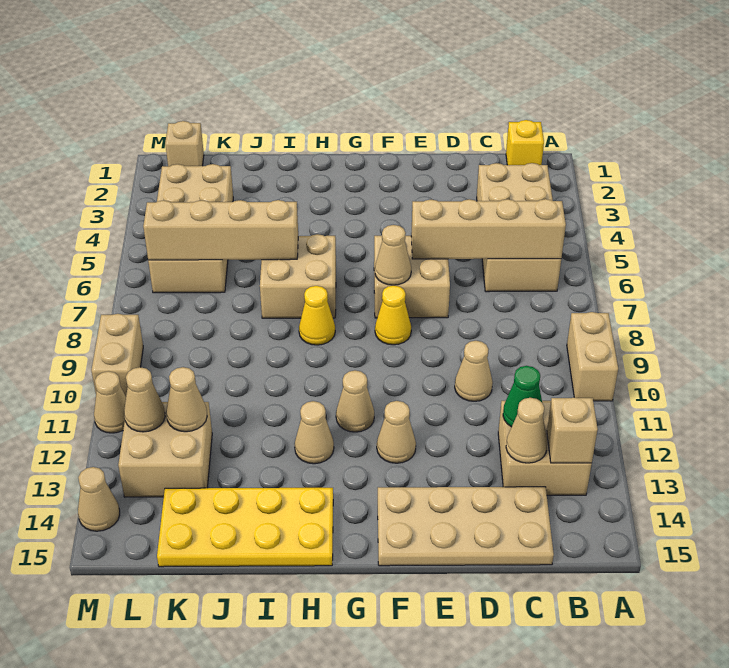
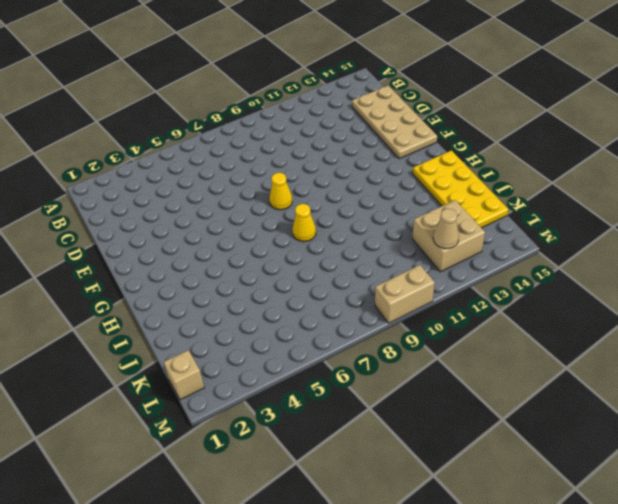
none -> tan 1x2 brick [567,312,618,401]
none -> yellow 1x1 brick [506,120,544,165]
none -> tan 2x4 brick [477,163,561,292]

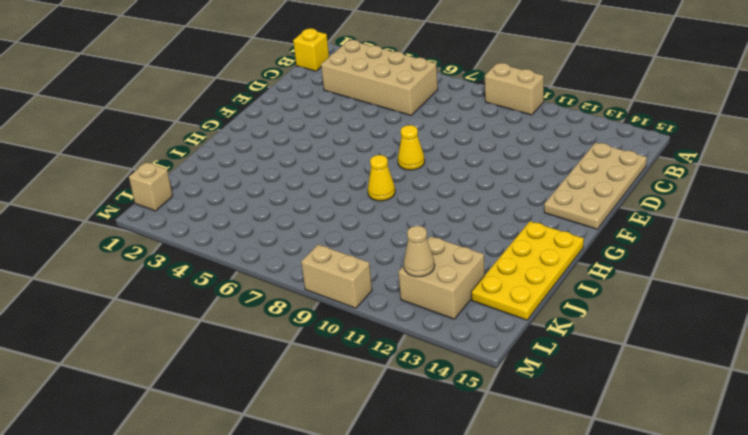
none -> tan 2x2 brick [498,401,592,495]
none -> tan 1x1 cone [455,341,493,401]
none -> tan 2x2 brick [374,236,450,318]

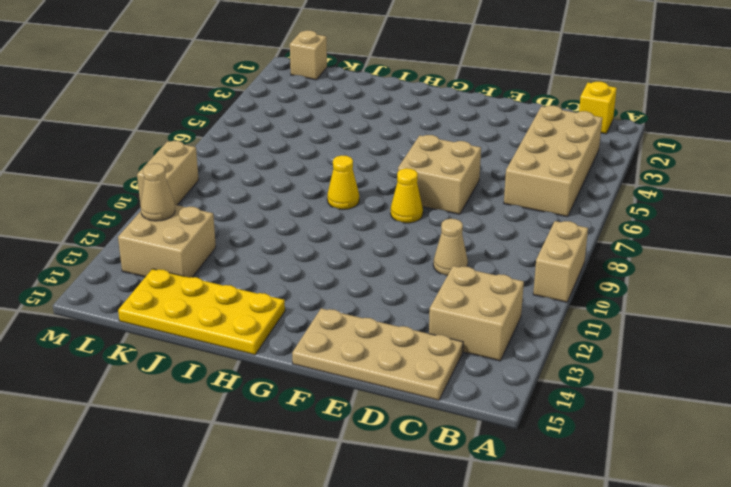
none -> tan 1x1 cone [377,401,416,463]
none -> tan 1x1 cone [336,370,374,432]
none -> tan 2x2 brick [260,234,336,318]

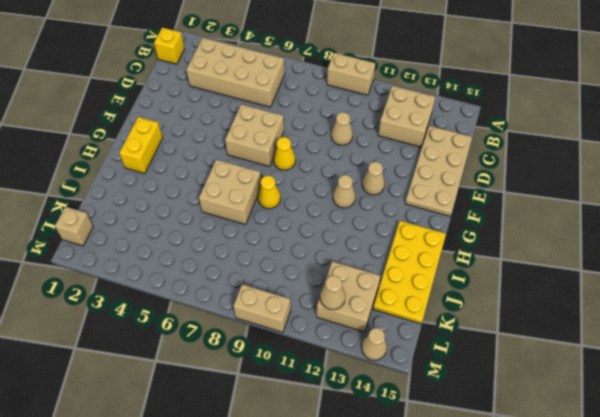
yellow 1x2 brick [119,117,163,174] -> none
none -> tan 1x1 cone [295,401,334,464]
none -> tan 2x4 brick [148,164,233,293]
none -> tan 1x1 cone [94,371,126,433]

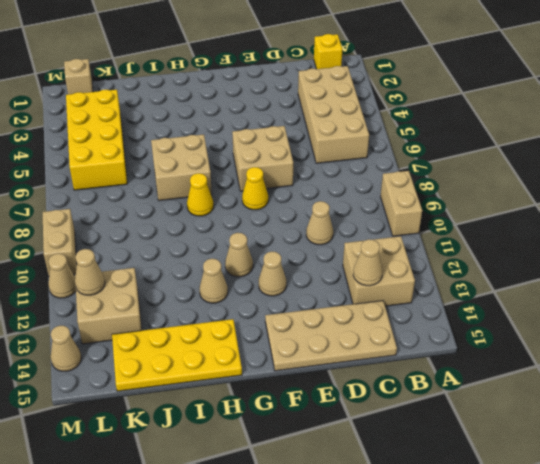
yellow 2x4 brick [66,90,127,190] -> tan 2x4 brick [148,164,233,293]
none -> tan 1x4 brick [411,199,566,259]
none -> tan 1x1 brick [547,398,598,463]
none -> green 1x1 cone [503,366,542,427]

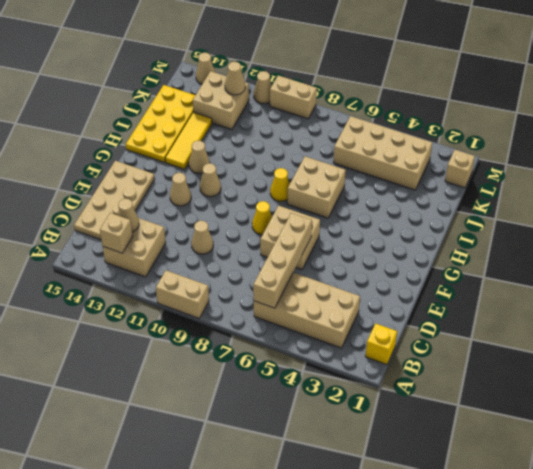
yellow 1x3 tile [165,112,212,169] -> none
none -> green 1x1 cone [503,366,542,427]
none -> tan 1x1 cone [375,225,411,285]
none -> tan 1x4 brick [143,200,298,260]

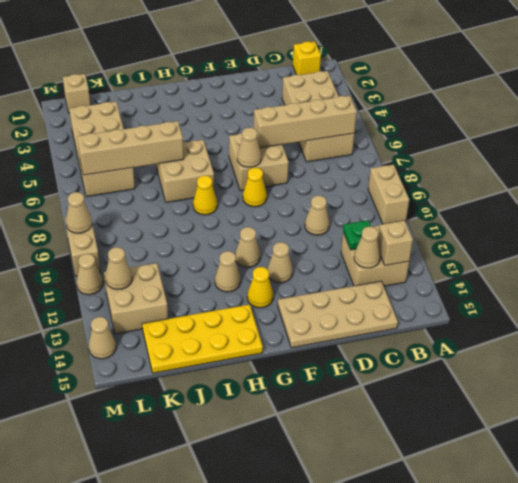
green 1x1 plate [343,220,371,250] -> green 1x1 cone [503,366,542,427]
yellow 1x1 cone [247,267,273,308] -> none
tan 1x1 cone [66,192,92,233] -> tan 1x1 cone moved to [166,367,207,432]

